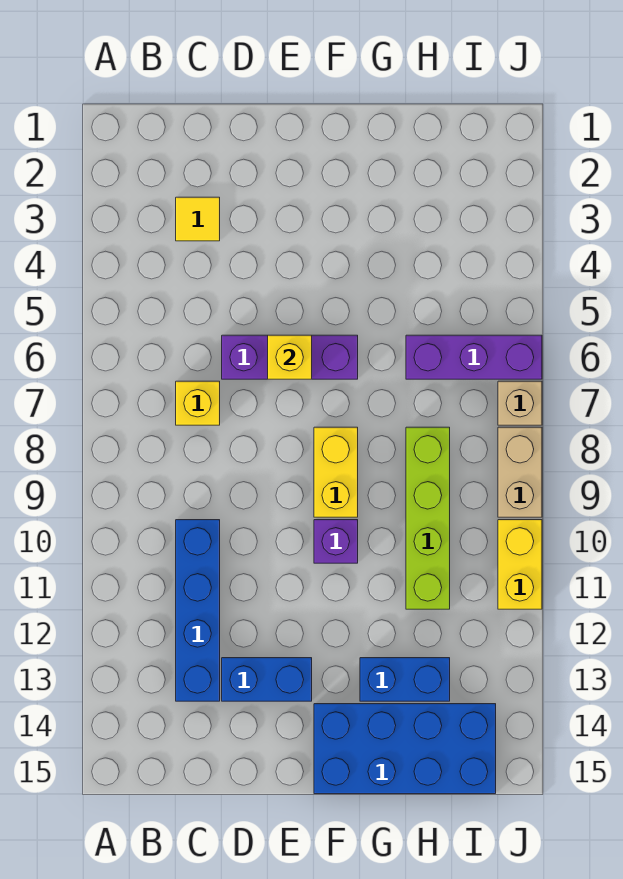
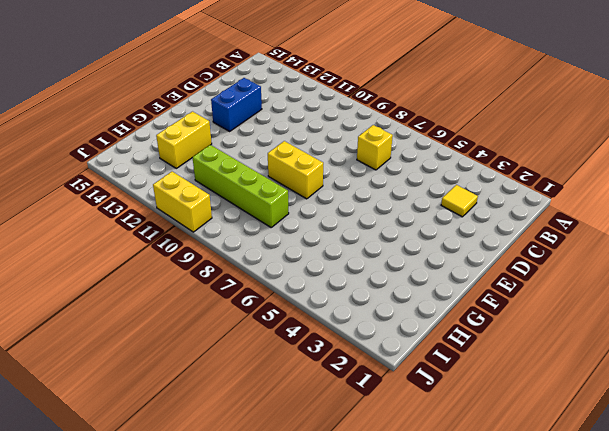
yellow 1x2 brick [156,112,212,168] -> blue 1x2 brick [360,658,450,701]
none -> blue 1x4 brick [176,520,220,701]
none -> purple 1x3 brick [222,335,358,379]
none -> purple 1x1 brick [314,520,358,563]

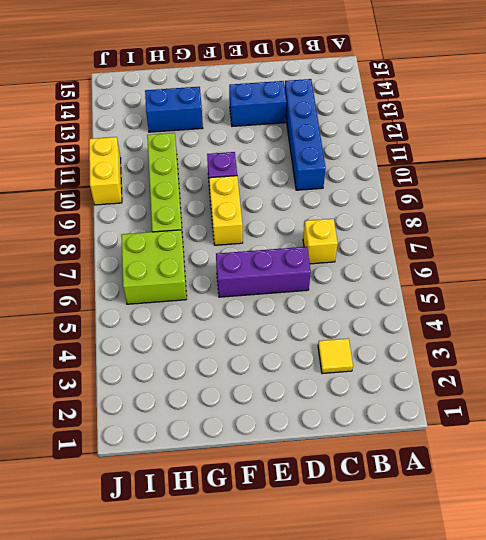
lime 2x2 brick [121,230,187,304] -> purple 1x3 brick [406,335,542,379]
none -> blue 2x4 brick [314,704,496,794]
none -> tan 1x1 brick [498,381,542,425]
none -> tan 1x2 brick [498,427,542,517]

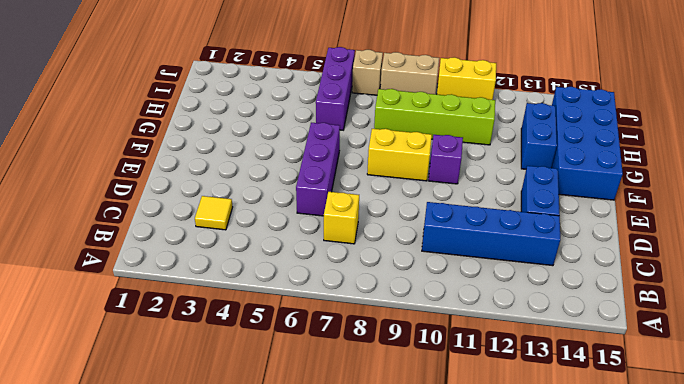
none -> yellow 1x1 brick [268,335,312,379]

